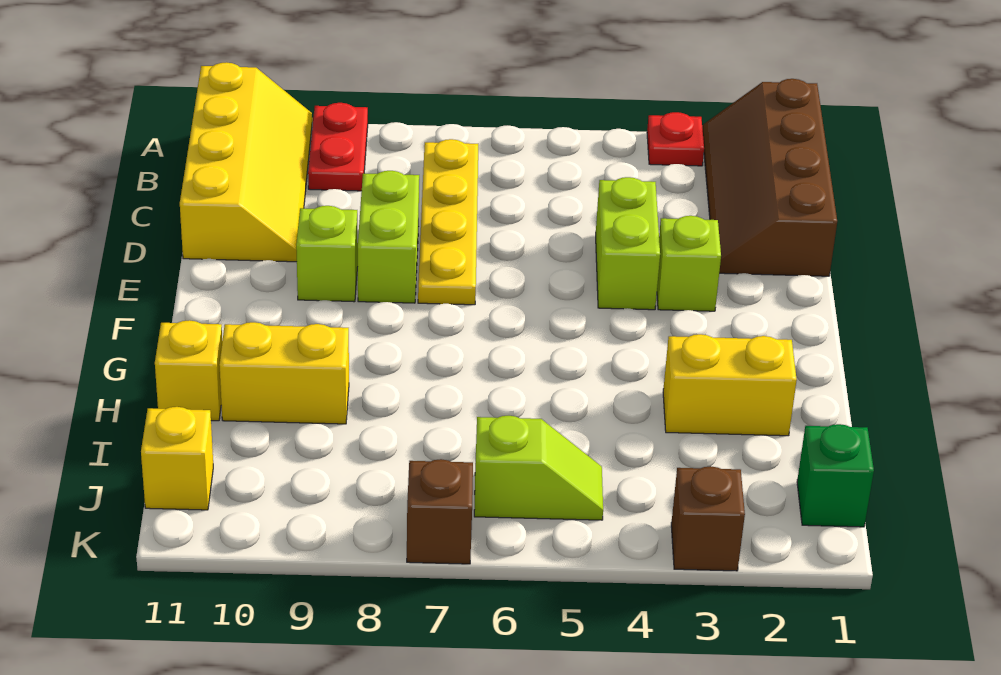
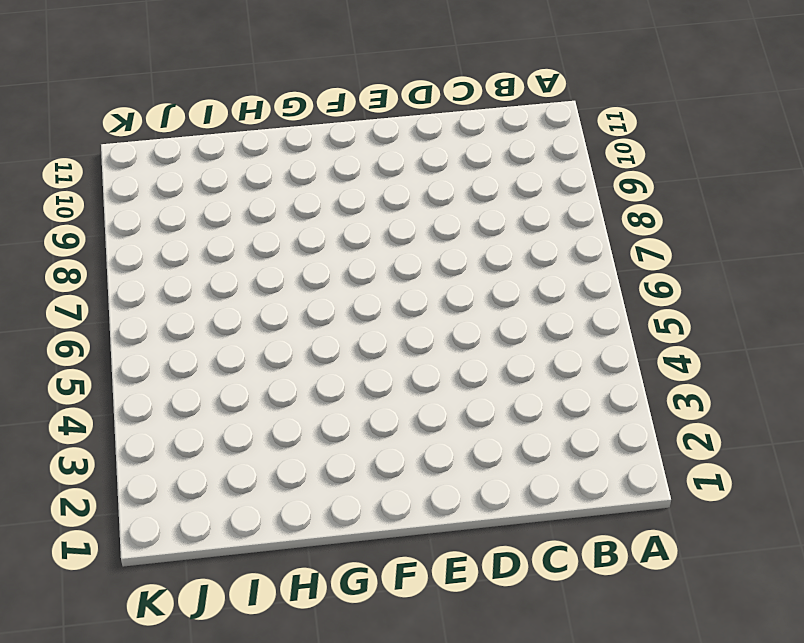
none -> brown 2x4 slope [703,79,837,276]
none -> red 1x1 plate [647,112,704,166]
none -> red 1x2 plate [308,103,368,191]

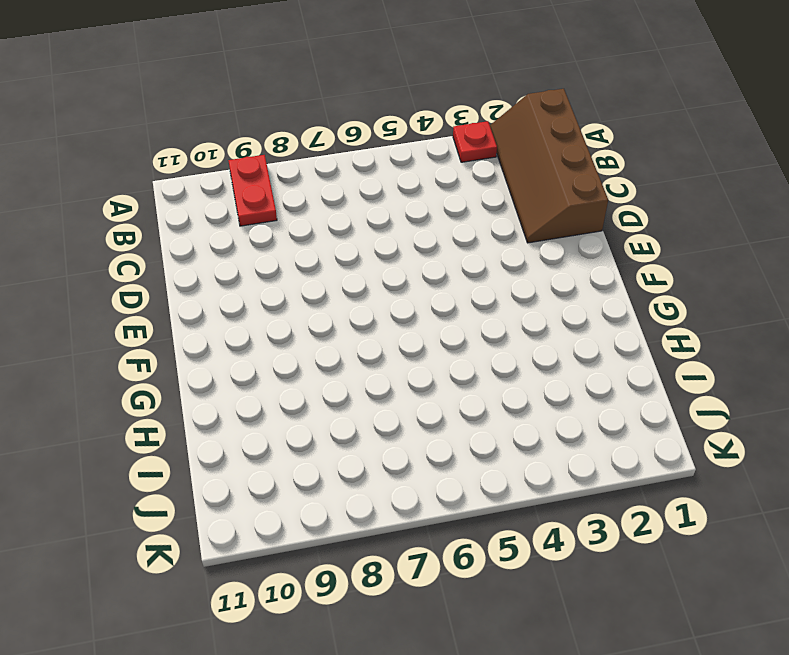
none -> yellow 2x4 slope [180,62,312,262]
none -> yellow 1x4 plate [418,139,478,305]
none -> lime 1x2 brick [596,177,660,310]

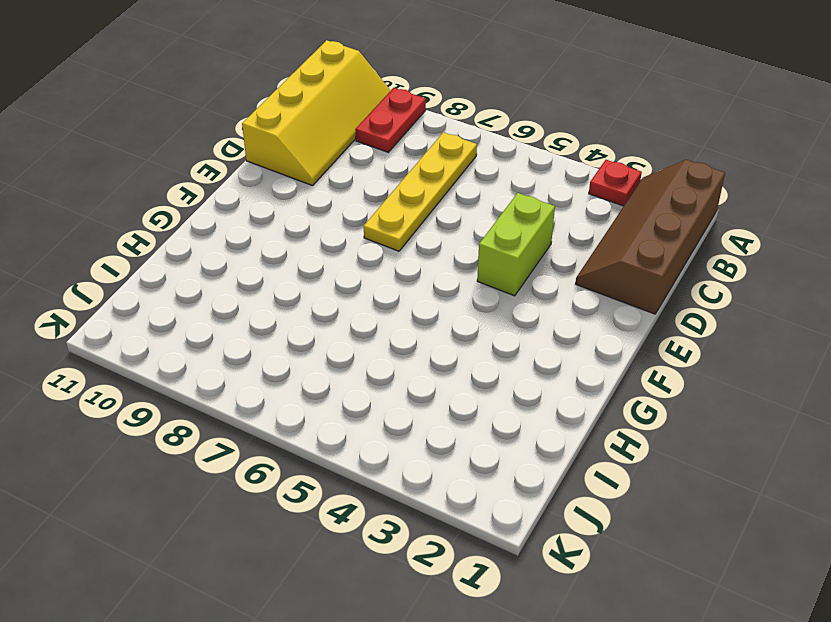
none -> lime 1x2 brick [358,171,419,303]
none -> lime 1x1 brick [657,216,721,311]
none -> lime 1x1 brick [296,206,358,302]

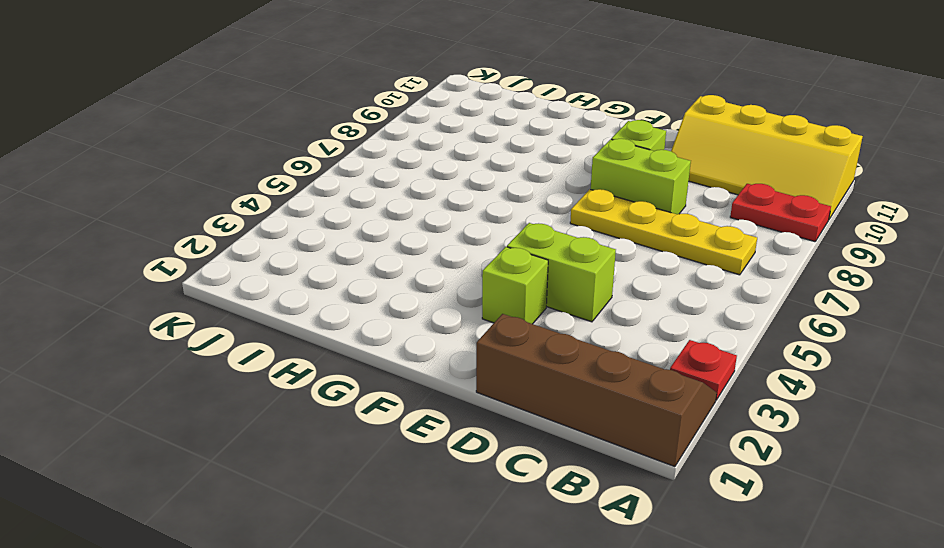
none -> yellow 1x2 brick [663,334,797,436]
none -> yellow 1x2 brick [219,322,349,424]
none -> yellow 1x1 brick [155,320,222,421]

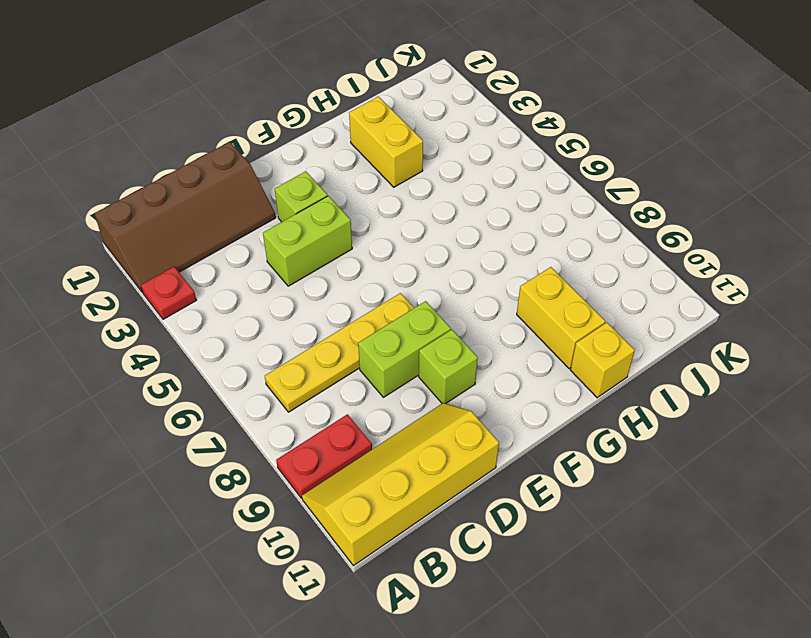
none -> green 1x1 brick [797,424,874,527]
none -> lime 1x2 slope [474,416,603,520]
none -> yellow 1x1 brick [141,407,213,510]

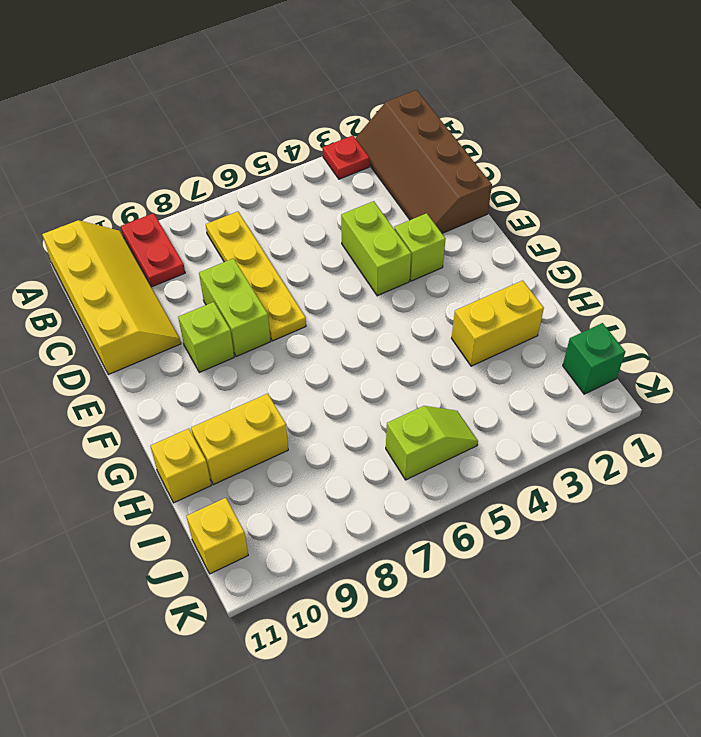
none -> brown 1x1 brick [671,466,745,571]
none -> brown 1x1 brick [407,459,473,564]

